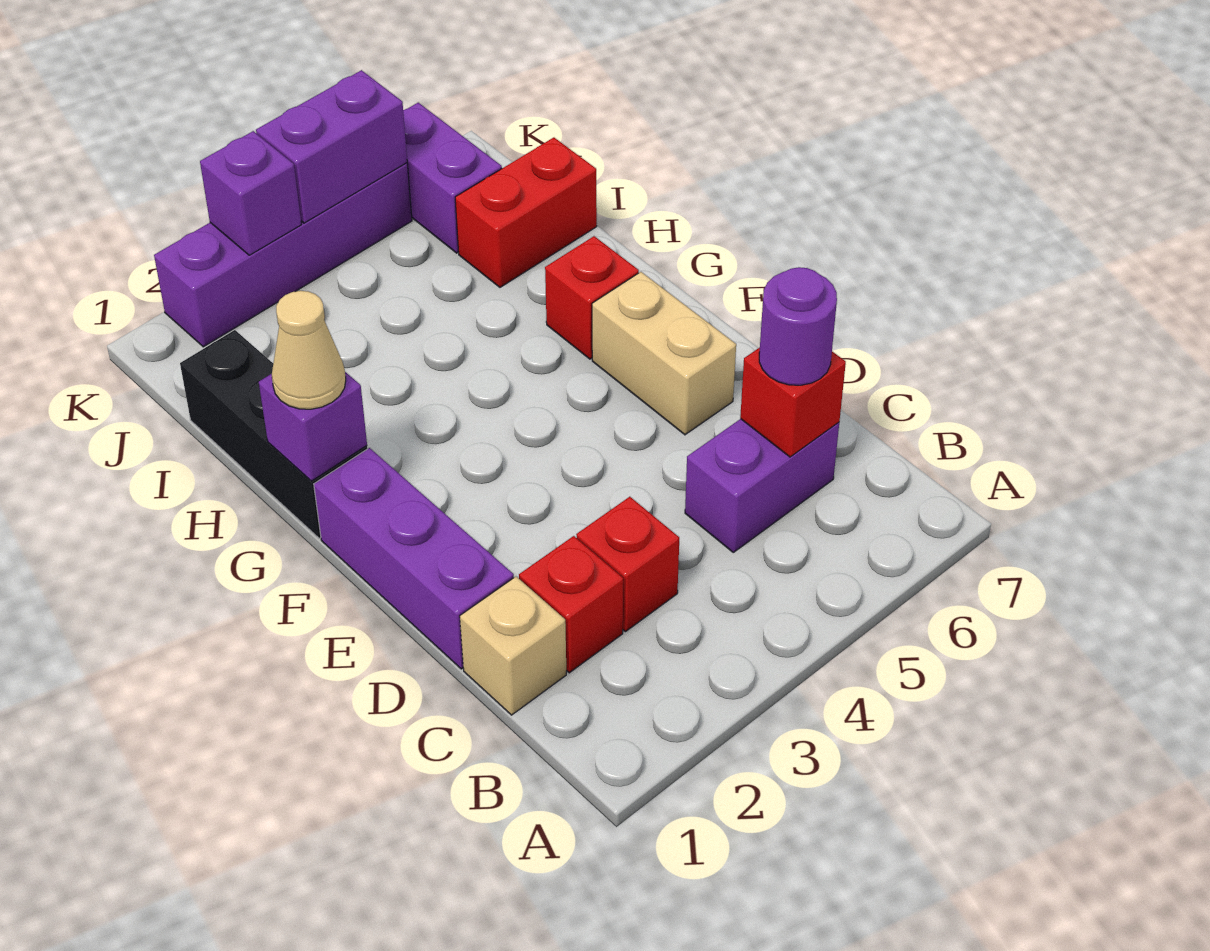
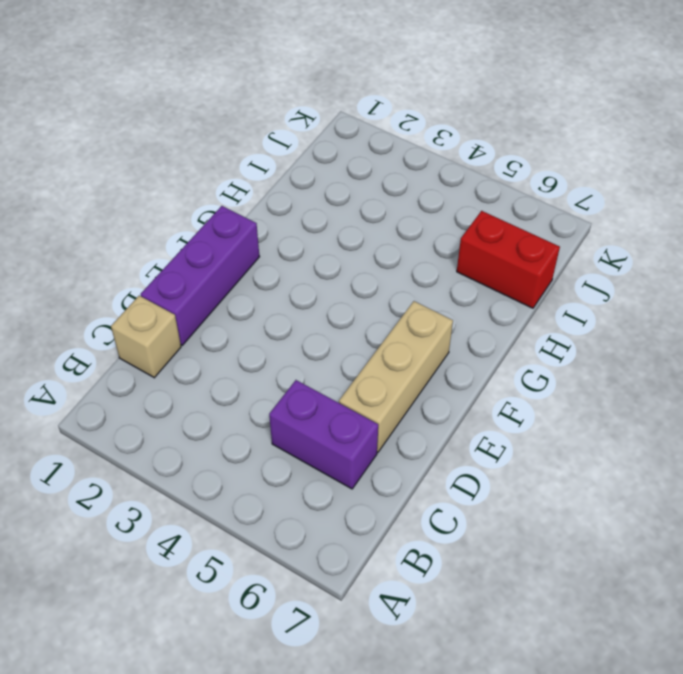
tan 1x3 brick [339,301,453,452] -> tan 1x2 brick [592,272,736,435]
none -> red 1x1 brick [519,536,623,673]
none -> red 1x1 brick [576,497,679,632]
none -> black 1x3 brick [180,330,368,538]

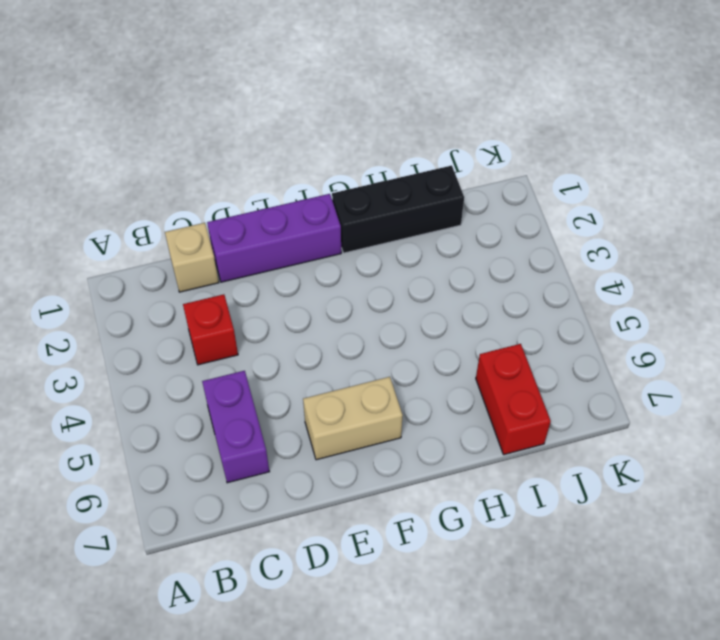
none -> red 1x1 brick [519,536,623,673]
none -> red 1x1 brick [545,236,639,359]
none -> purple 1x2 brick [403,103,502,253]

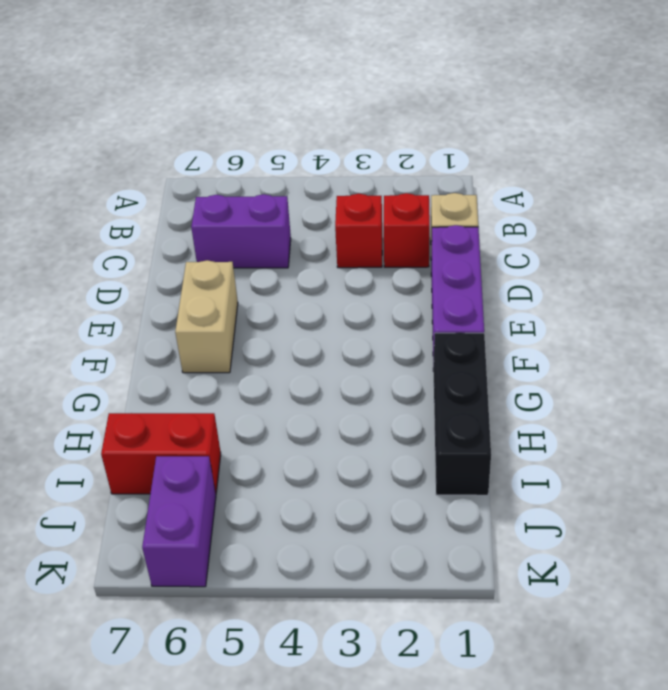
none -> red 1x1 brick [545,236,639,359]
none -> purple 1x4 brick [154,163,412,347]
none -> red 1x1 brick [740,348,846,457]

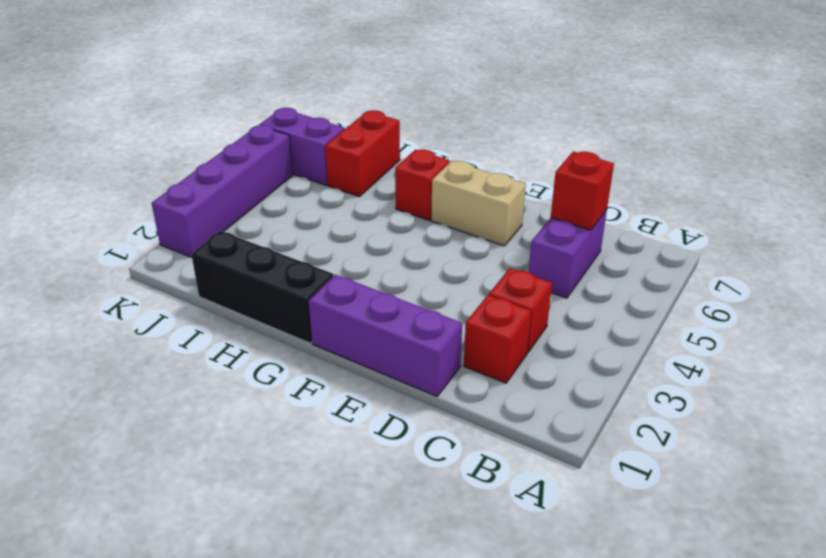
none -> tan 1x1 brick [460,577,566,715]
none -> purple 1x1 brick [259,372,367,481]
none -> purple 1x1 brick [200,131,301,255]

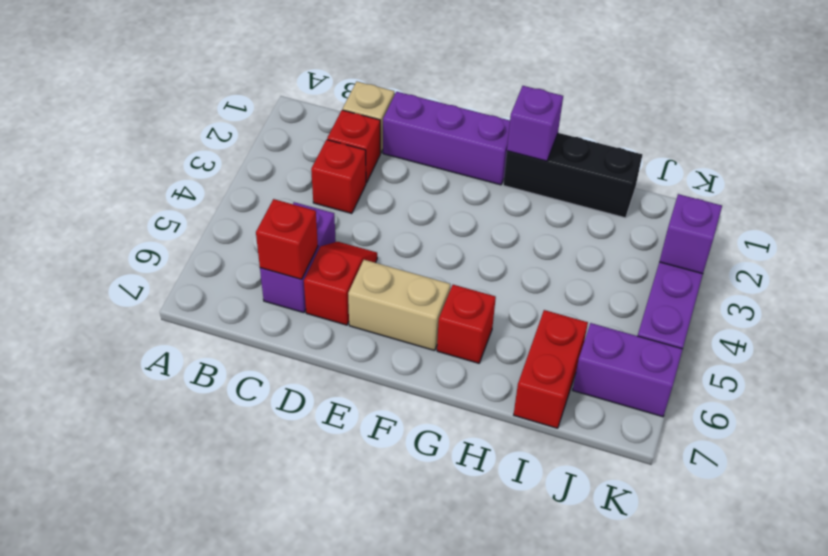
red 1x2 slope [304,242,377,325] -> none
none -> purple 1x2 brick [256,70,407,223]
none -> purple 1x1 round brick [759,267,837,385]
none -> tan 1x1 cone [272,291,346,409]

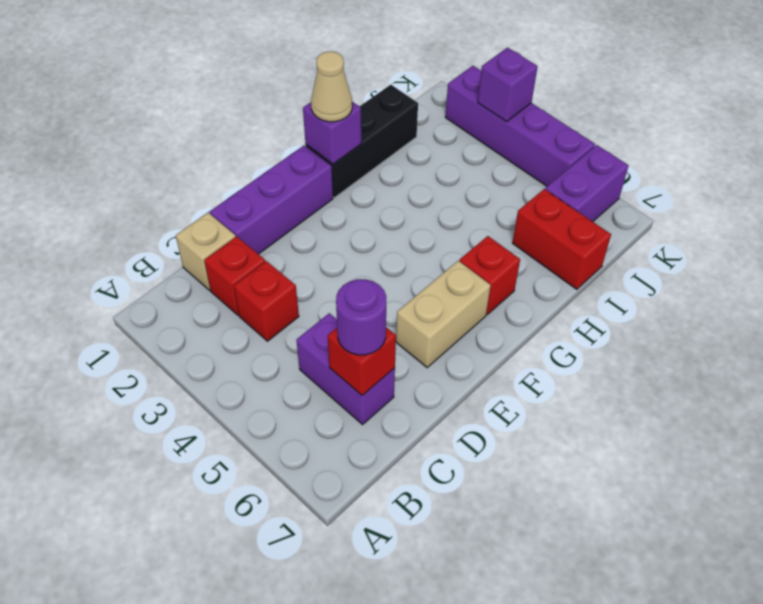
none -> purple 1x2 brick [256,70,407,223]

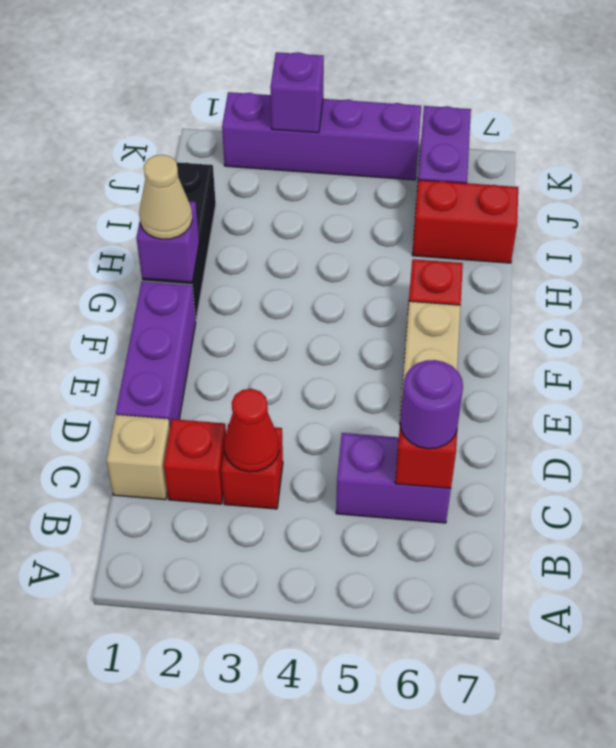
red 1x1 cone [224,389,279,472] -> none
none -> purple 1x2 brick [256,70,407,223]

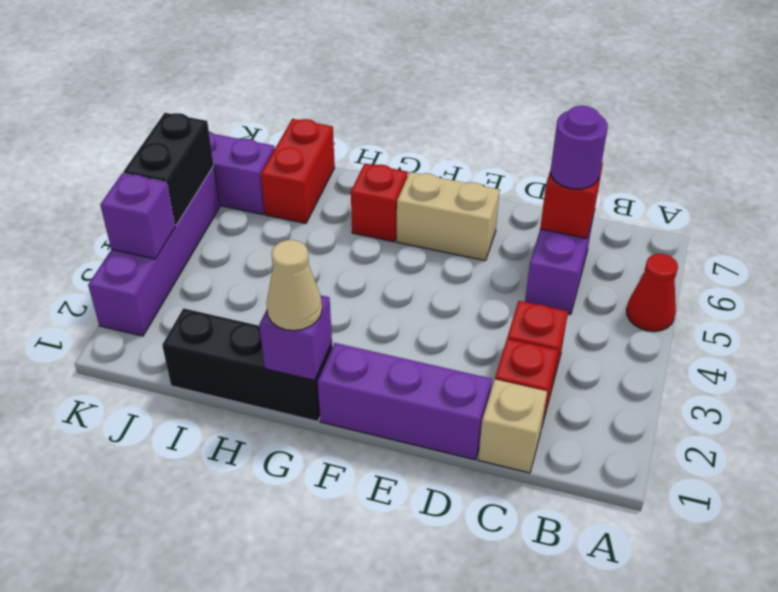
red 1x1 cone [627,254,678,331] -> none
black 1x2 brick [123,113,214,225] -> purple 1x2 brick [256,70,407,223]

